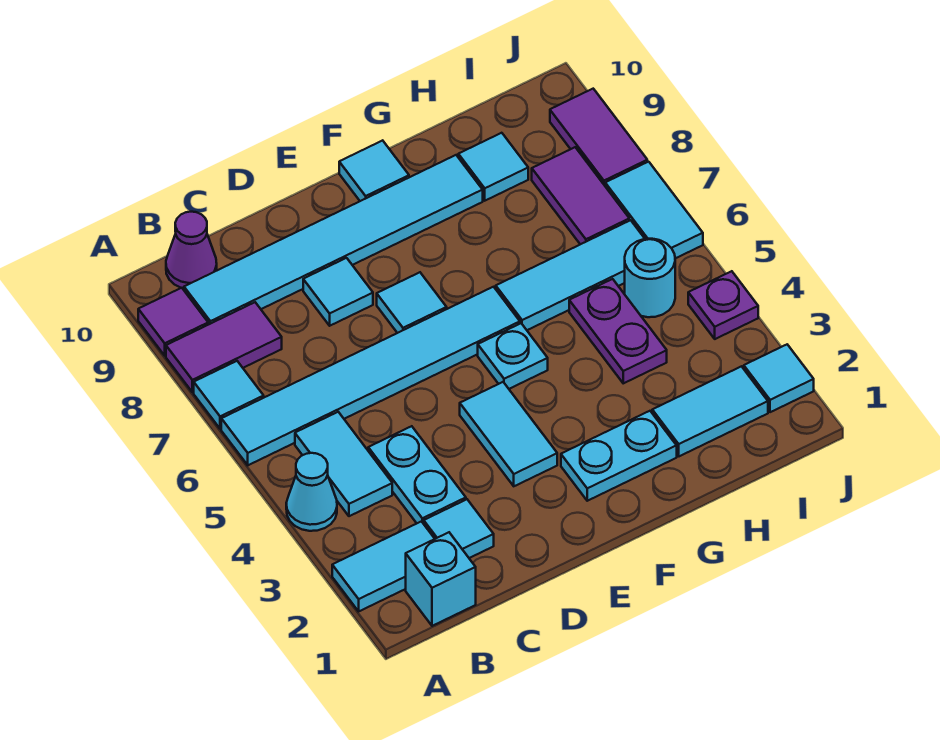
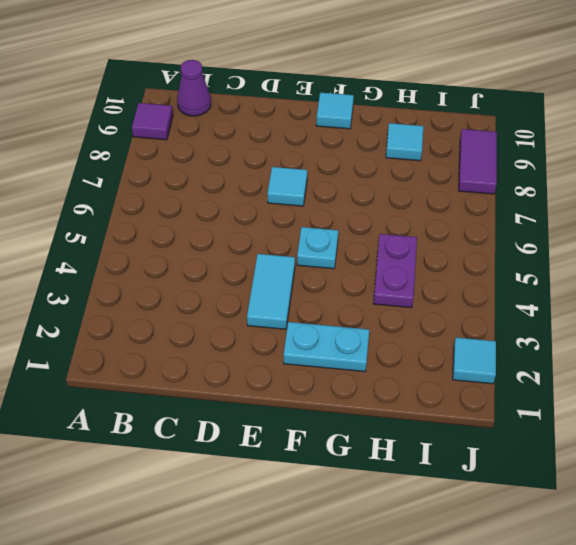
none -> cyan 1x2 tile [332,521,435,611]
none -> cyan 1x1 cone [286,453,337,531]
none -> cyan 1x6 tile [221,287,520,465]

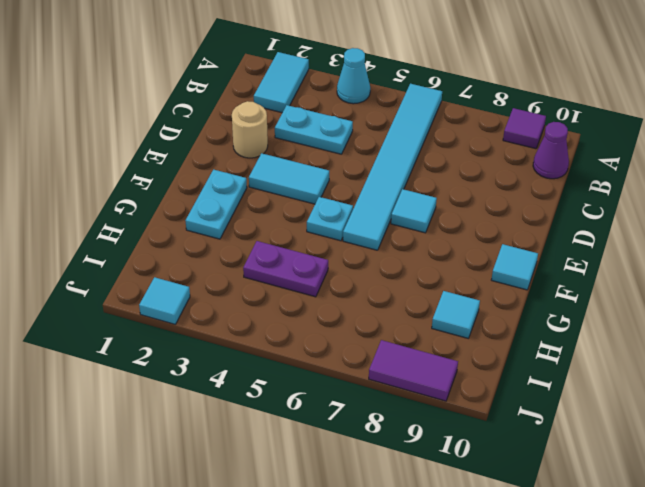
tan 1x1 round brick [232,101,268,158] -> none
none -> cyan 1x1 tile [194,361,264,429]
none -> purple 1x2 tile [166,302,282,392]
none -> cyan 1x1 brick [406,532,476,626]

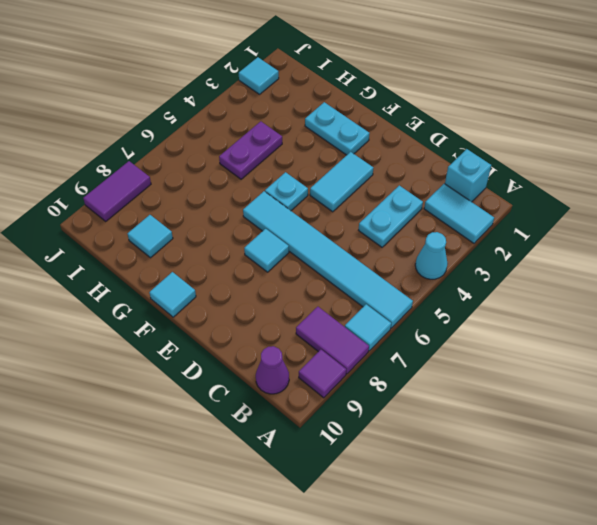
none -> cyan 1x2 tile [295,412,392,516]
none -> cyan 1x6 tile [184,155,483,325]
none -> cyan 1x1 tile [424,499,494,558]

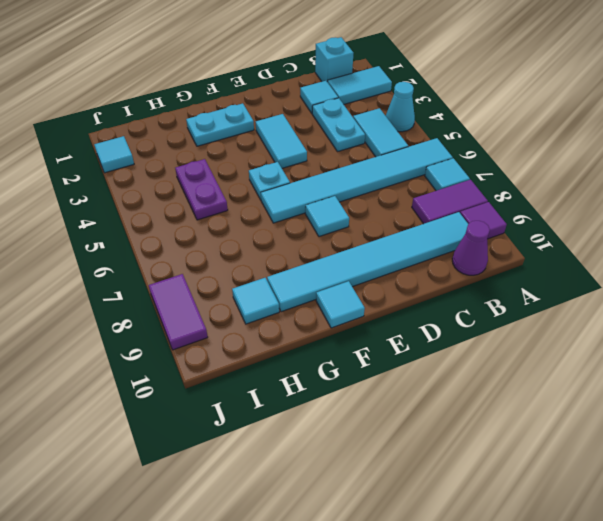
none -> cyan 1x1 tile [303,258,373,326]
none -> cyan 1x3 tile [496,220,645,330]
none -> cyan 1x2 tile [652,366,768,456]

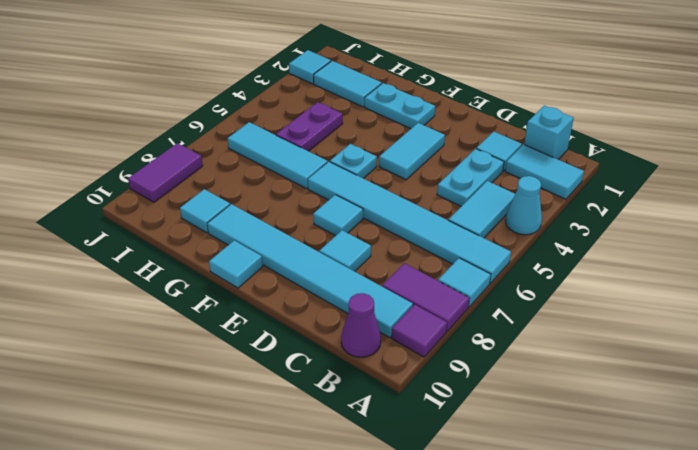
none -> cyan 1x1 round brick [625,239,675,317]
none -> purple 1x2 tile [532,147,629,244]
none -> purple 1x1 plate [688,271,758,339]

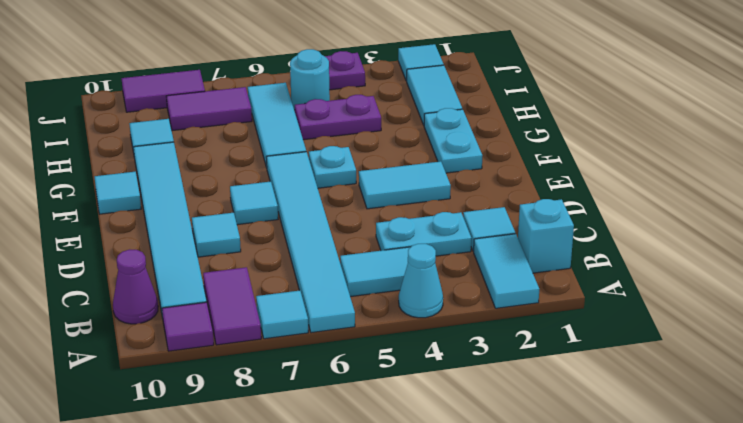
none -> cyan 1x2 tile [605,162,703,258]

